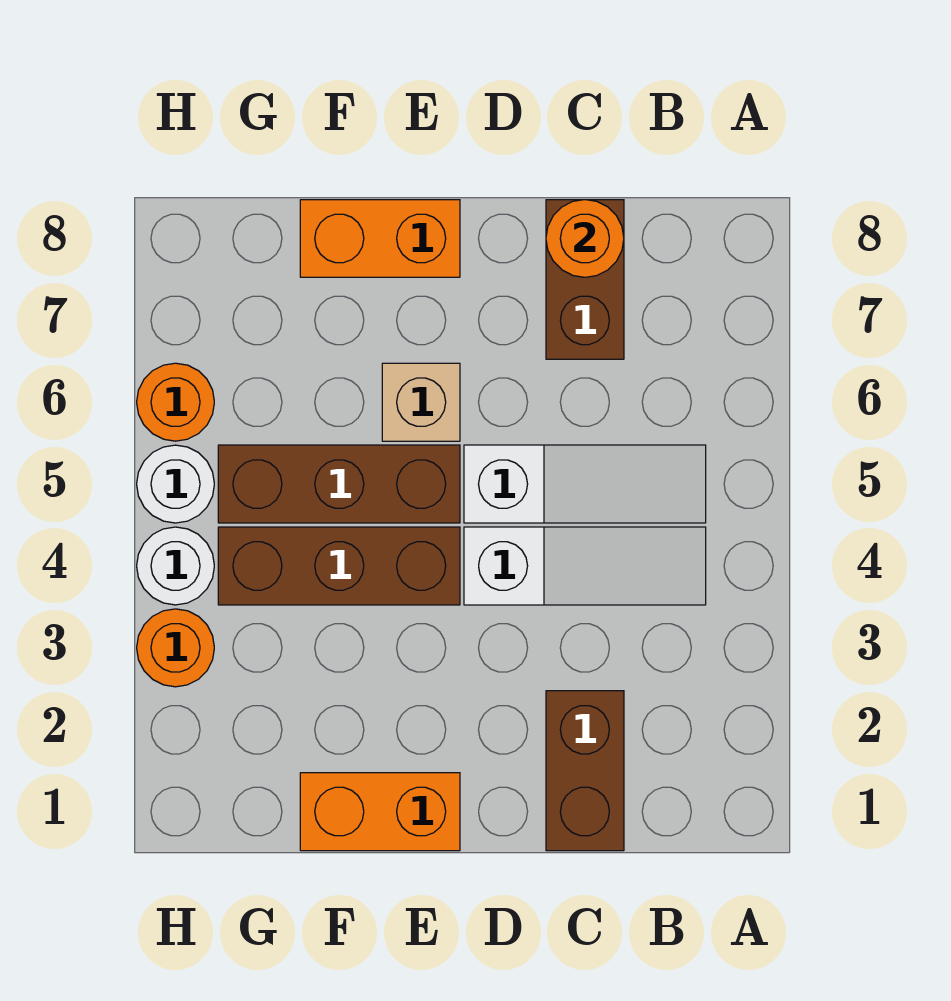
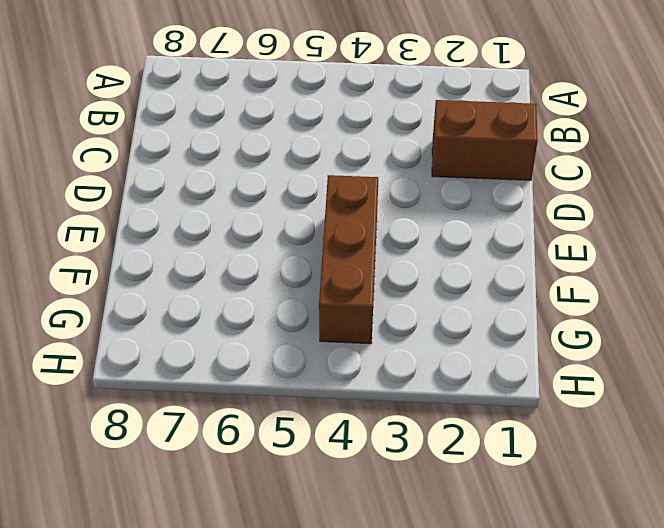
none -> white 1x3 slope [464,527,706,605]
none -> white 1x3 slope [464,445,706,523]
none -> brown 1x2 brick [546,200,624,359]

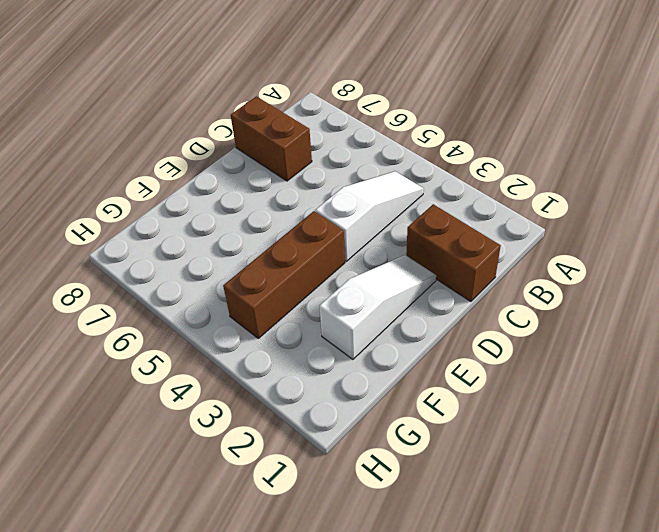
white 1x3 slope [319,255,436,359] -> white 1x3 slope moved to [464,445,706,523]
none -> orange 1x2 brick [300,773,460,851]
none -> brown 1x3 brick [218,445,460,523]
none -> tan 1x1 brick [382,363,460,441]

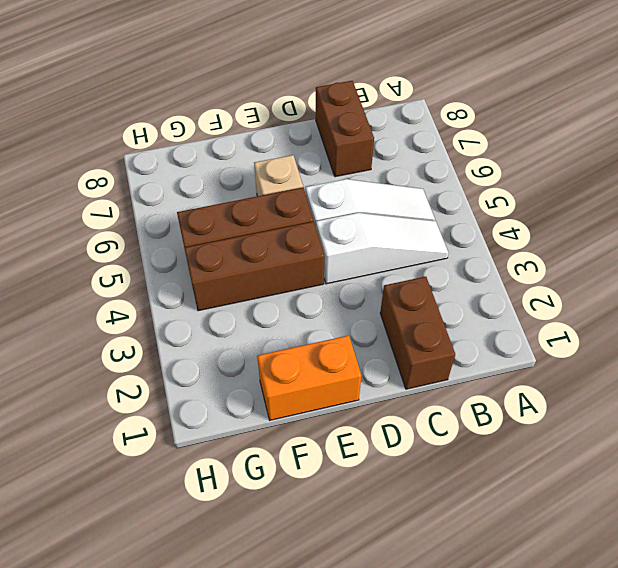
none -> orange 1x2 brick [300,200,460,277]
none -> orange 1x1 round brick [137,609,214,687]
none -> white 1x1 round brick [137,527,214,605]

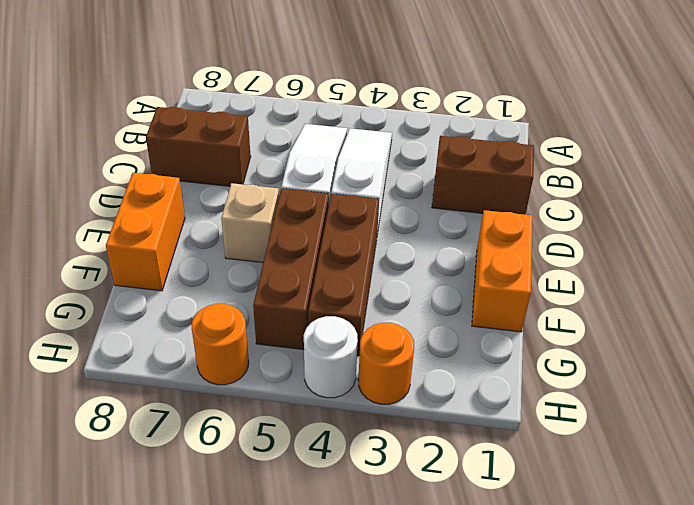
none -> white 1x1 round brick [137,445,214,523]
none -> orange 1x1 round brick [546,200,624,277]

